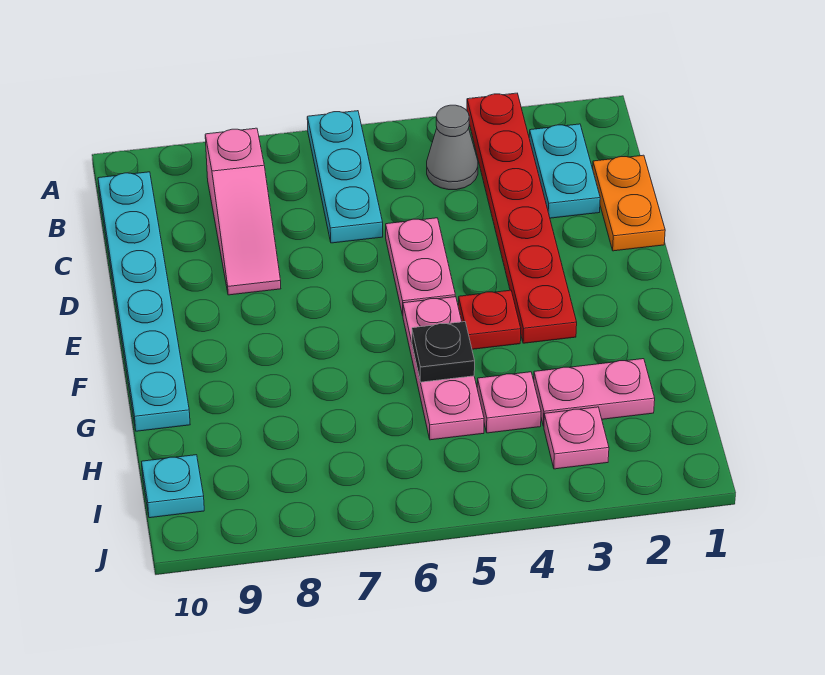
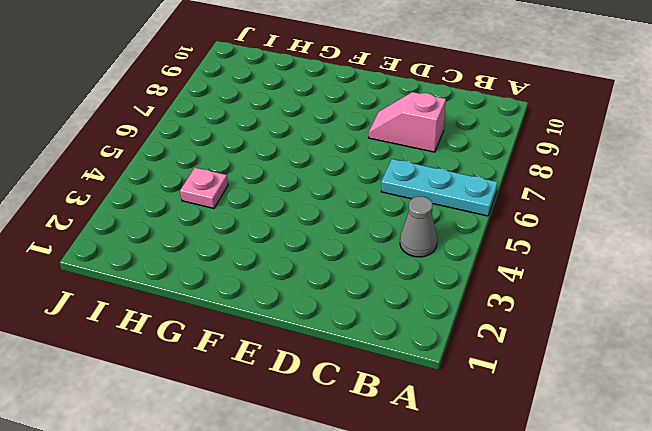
pink 1x2 slope [368,92,446,152] -> pink 1x3 slope [205,128,281,295]
none -> red 1x6 plate [467,93,577,343]
none -> cyan 1x2 plate [529,124,600,218]
none -> cyan 1x6 plate [98,172,190,431]

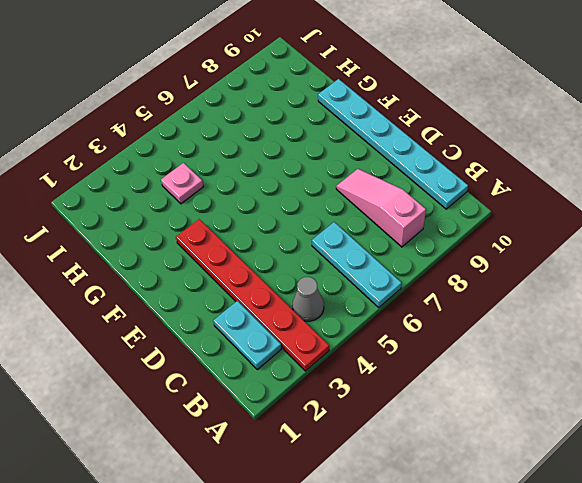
none -> orange 1x2 plate [593,155,665,251]
none -> pink 1x2 plate [386,218,455,315]
none -> red 1x1 plate [458,290,521,349]

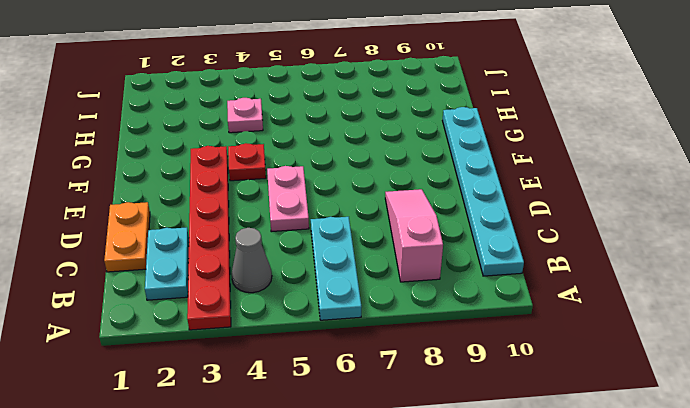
none -> pink 1x3 plate [403,297,484,440]
none -> pink 1x2 plate [534,359,655,426]
none -> pink 1x1 plate [544,407,609,469]

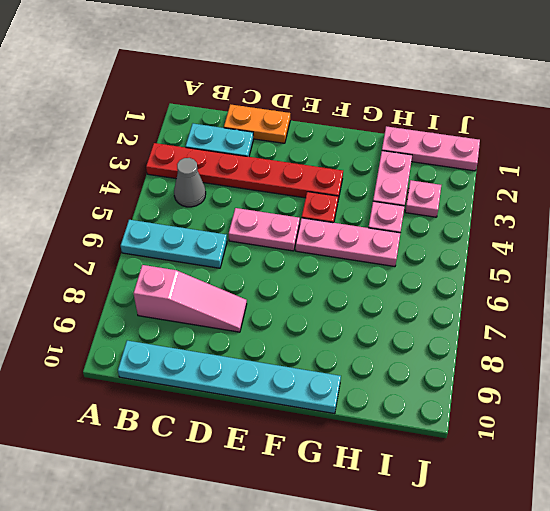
pink 1x3 plate [382,126,480,171] -> none
none -> cyan 1x1 plate [142,455,204,518]
none -> black 1x1 plate [412,322,475,382]

